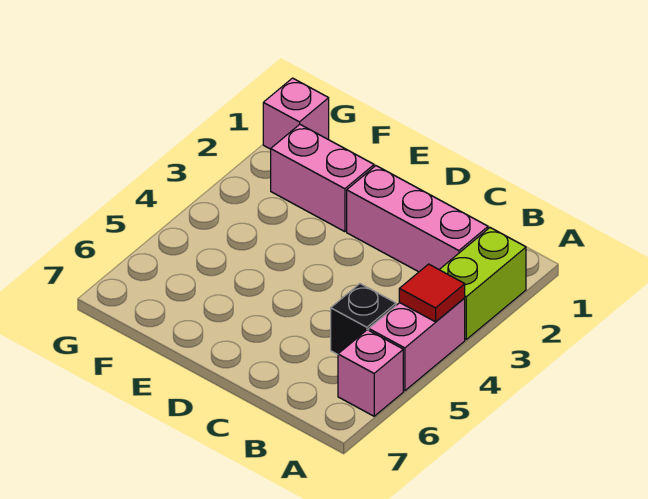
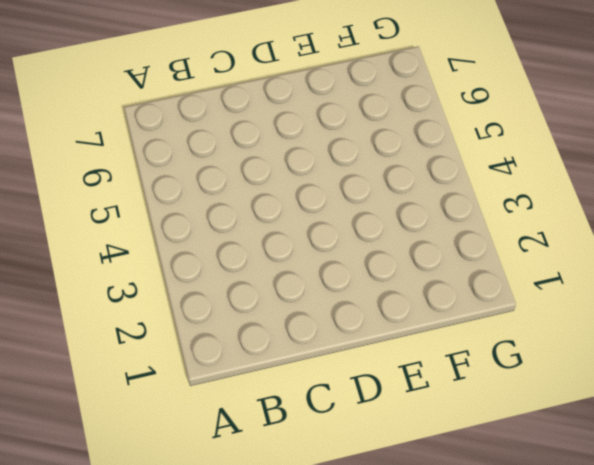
none -> lime 1x2 brick [439,228,526,339]
none -> pink 1x2 brick [369,298,465,391]

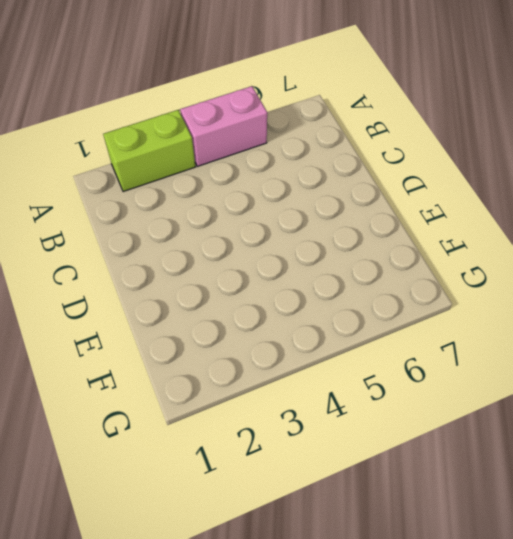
none -> pink 1x1 brick [338,330,403,416]
none -> pink 1x3 brick [347,166,488,272]

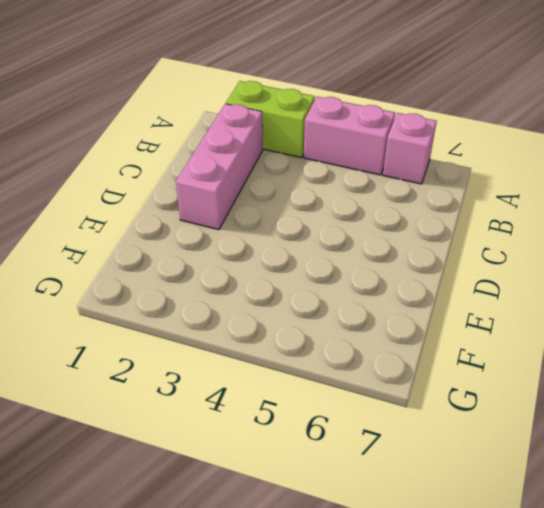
none -> black 1x1 brick [331,284,396,354]
none -> pink 1x2 brick [271,125,374,232]

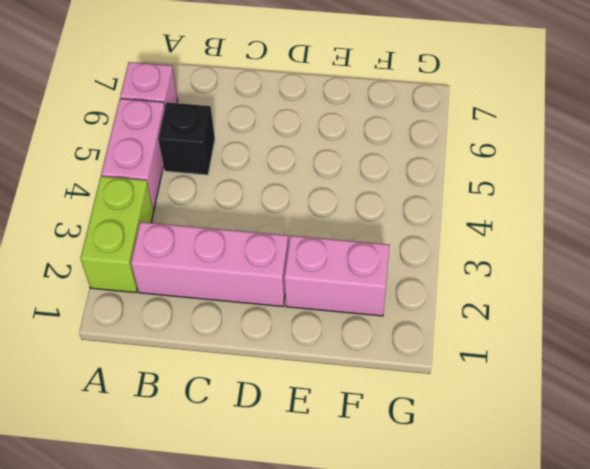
none -> pink 1x1 brick [263,78,329,149]
none -> red 1x1 tile [399,264,465,322]

